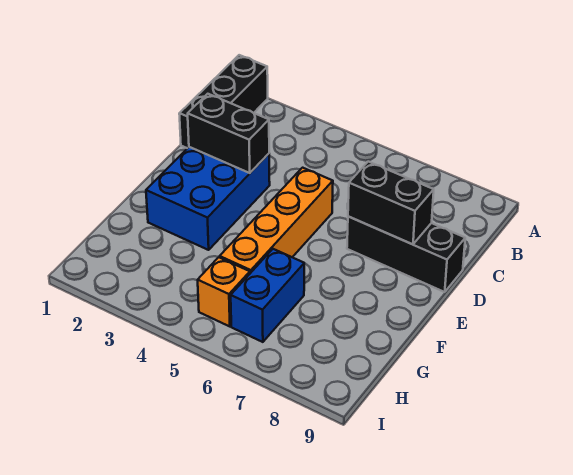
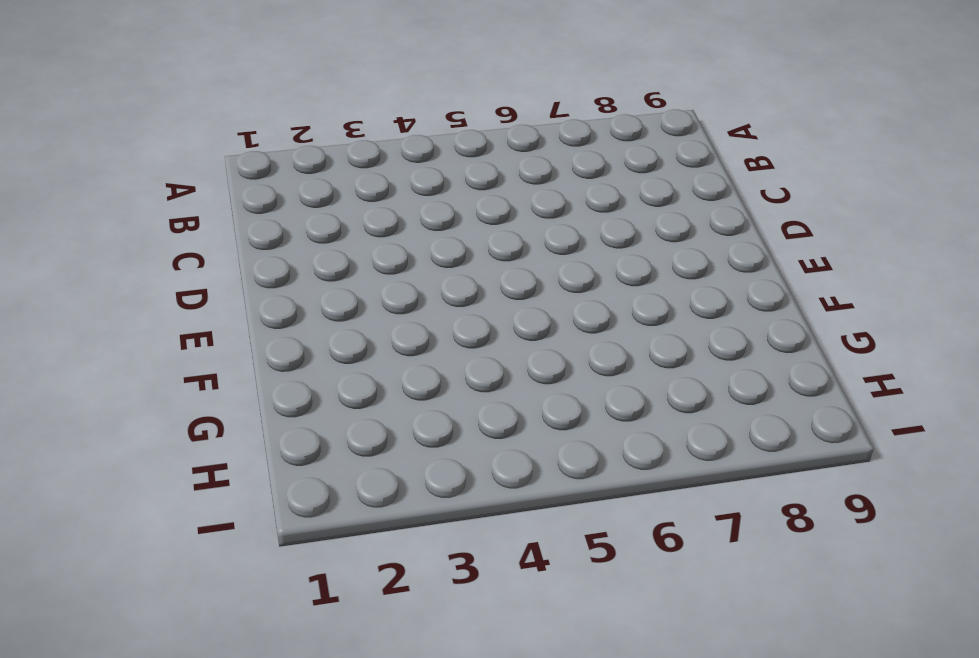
none -> black 1x3 brick [179,55,268,148]
none -> blue 2x3 brick [146,147,270,250]

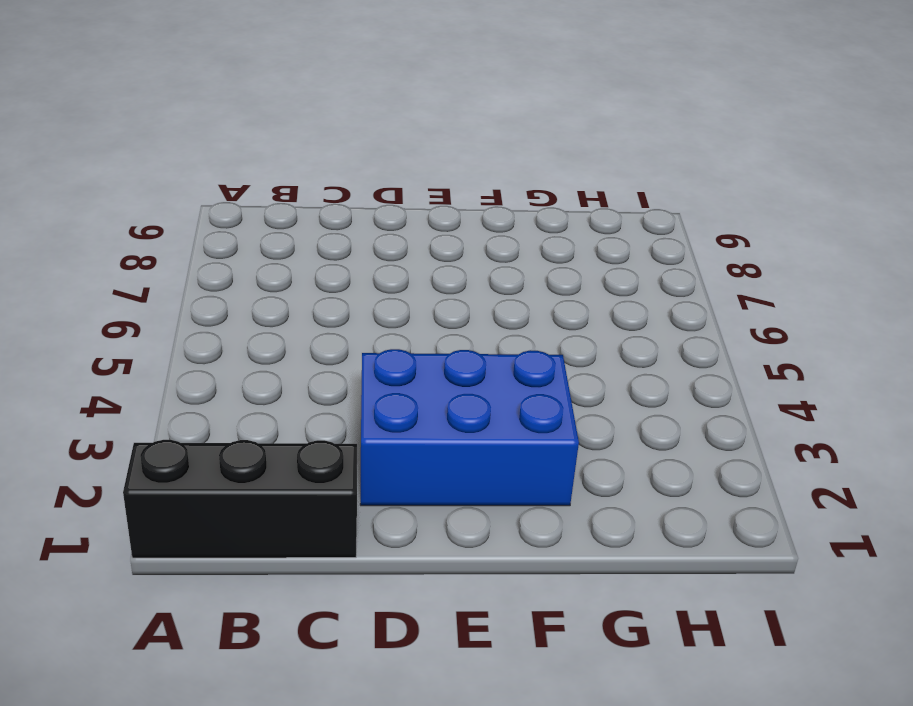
none -> orange 1x4 brick [220,168,333,273]
none -> black 1x3 brick [347,216,465,292]

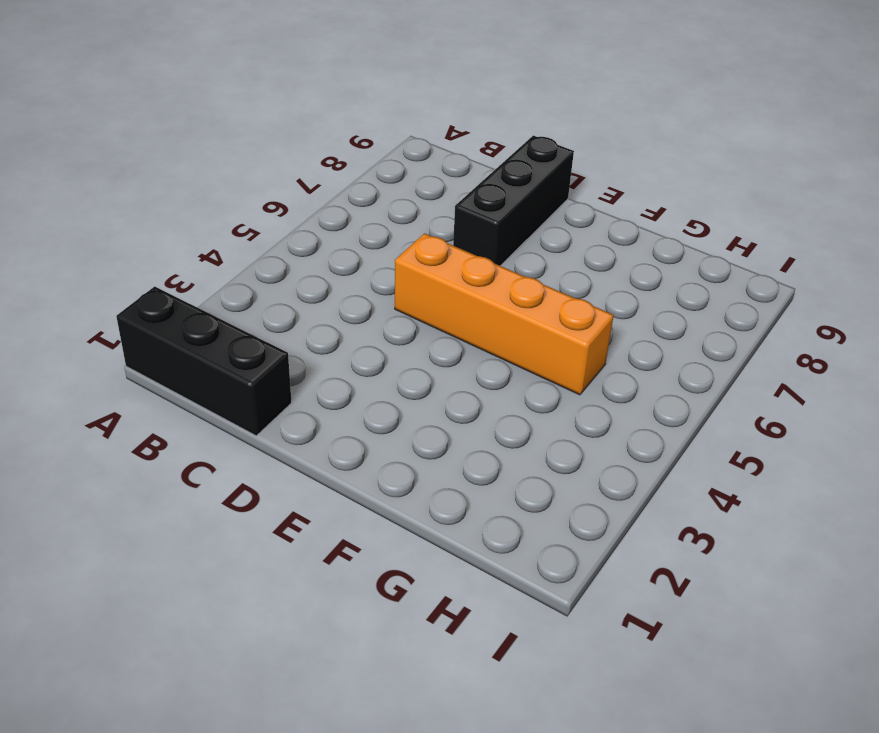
none -> blue 2x3 brick [146,147,270,250]
none -> blue 1x2 brick [231,249,304,342]

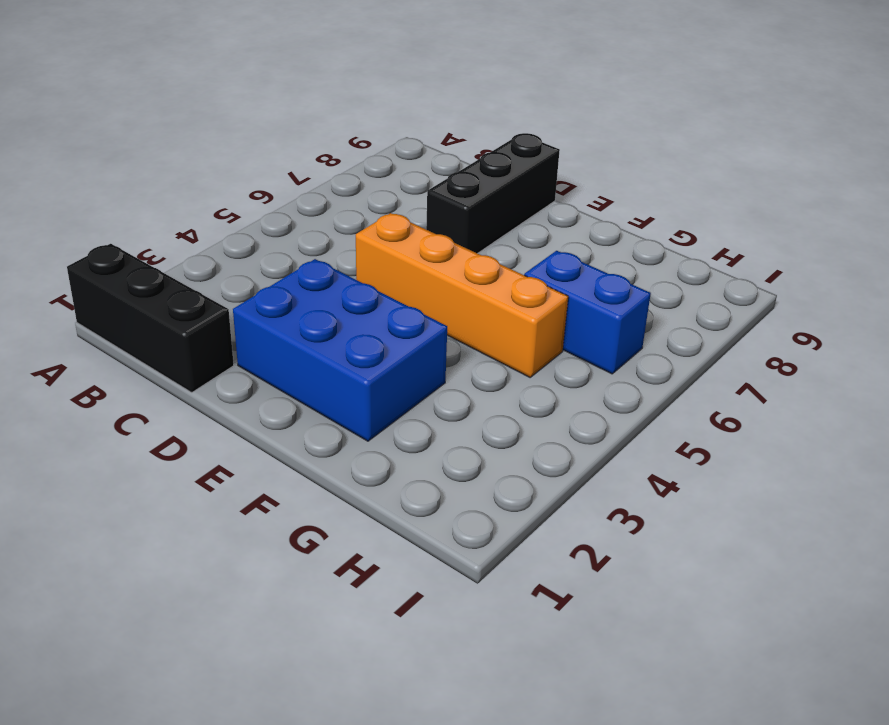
none -> orange 1x1 brick [198,257,250,327]
none -> black 1x2 brick [188,94,269,173]

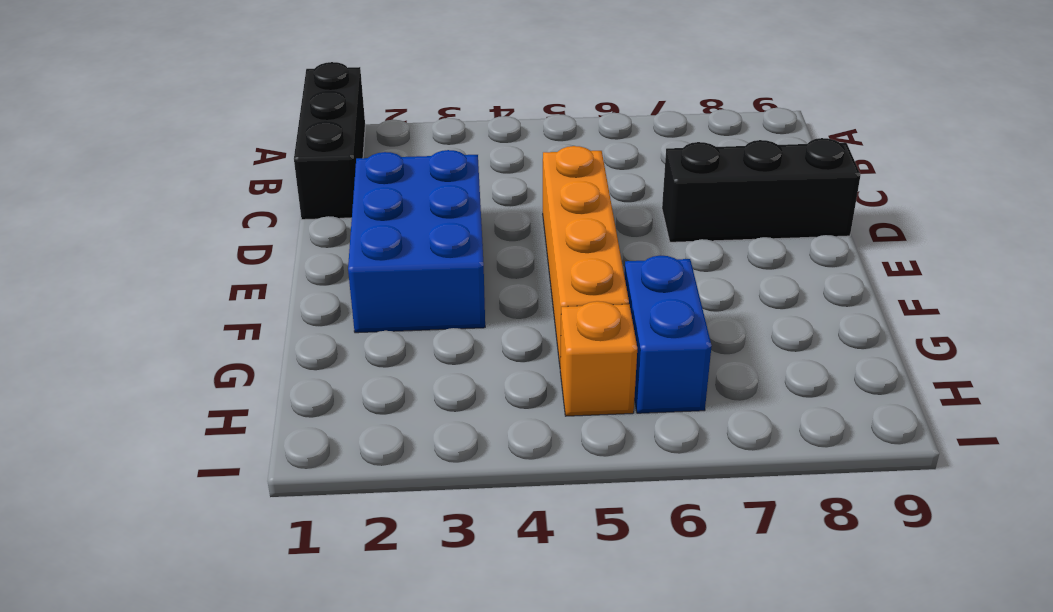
none -> black 1x2 brick [188,94,269,173]
none -> black 1x2 brick [348,162,434,244]

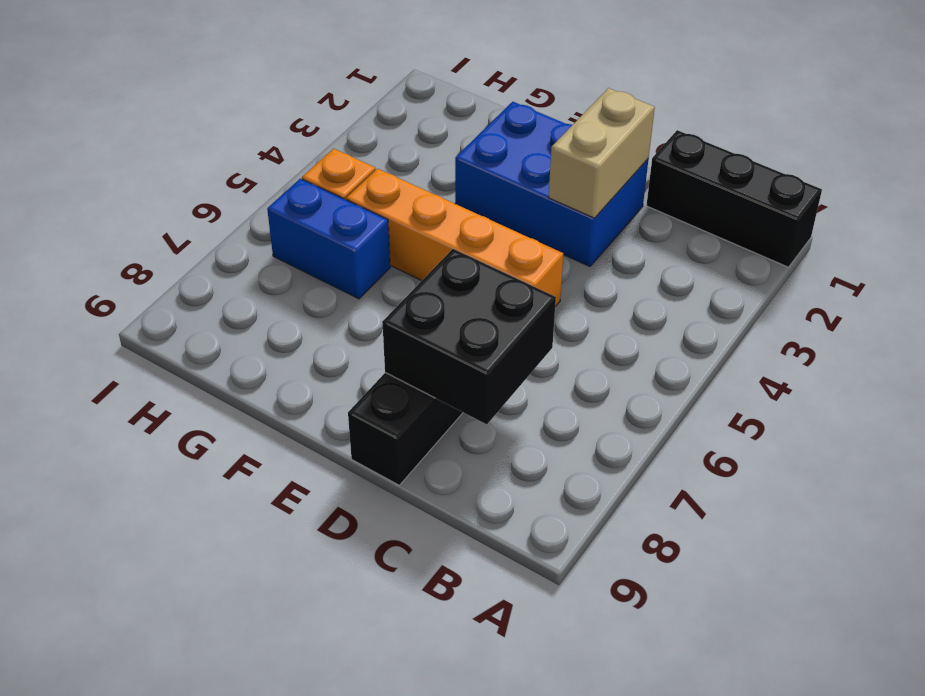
black 2x2 brick [382,249,556,424] -> black 1x2 brick [348,162,434,244]
tan 1x2 brick [548,88,655,218] -> black 1x2 brick [188,94,269,173]

